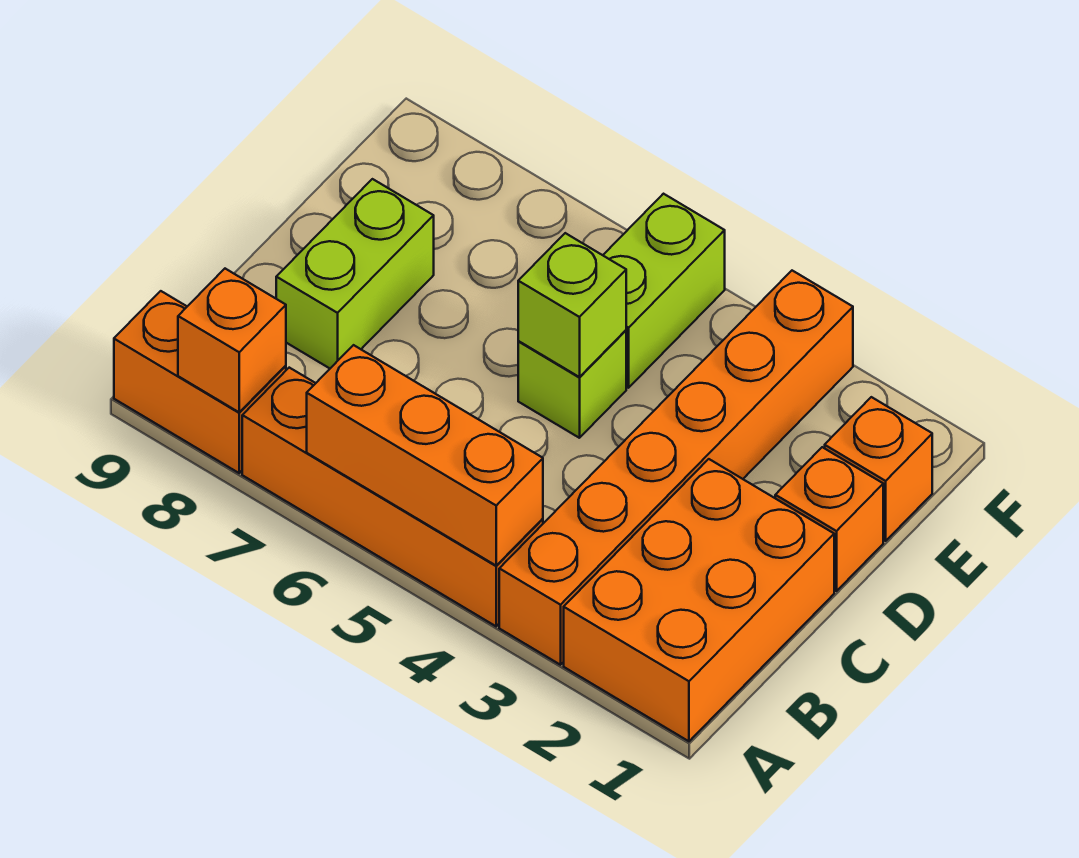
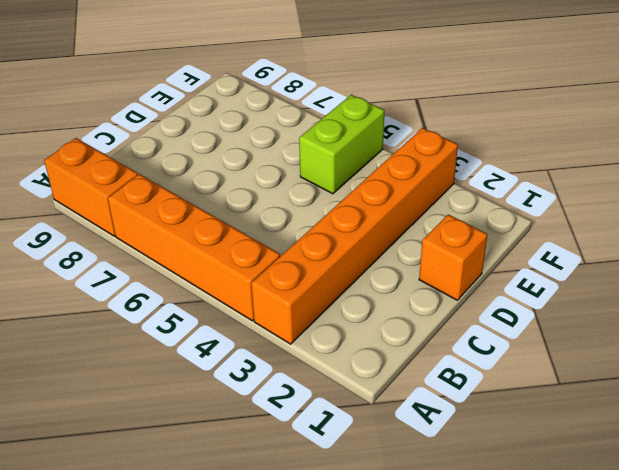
none -> orange 2x3 brick [564,459,834,741]
none -> lime 1x2 brick [276,179,434,368]
none -> lime 1x1 brick [518,330,626,438]

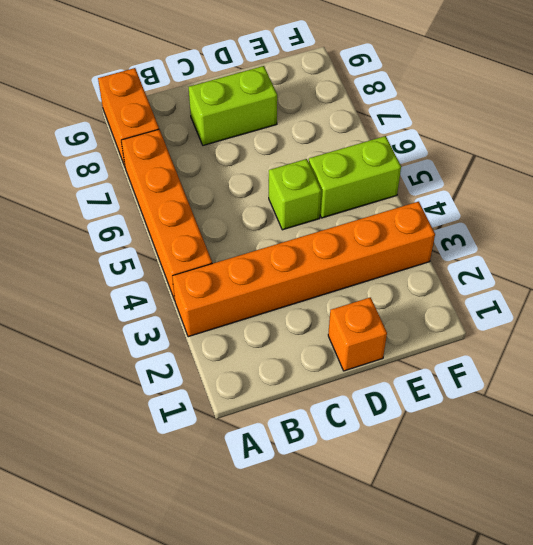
none -> orange 2x3 brick [564,459,834,741]
none -> orange 1x1 brick [825,397,932,541]
none -> orange 1x3 brick [307,345,543,565]

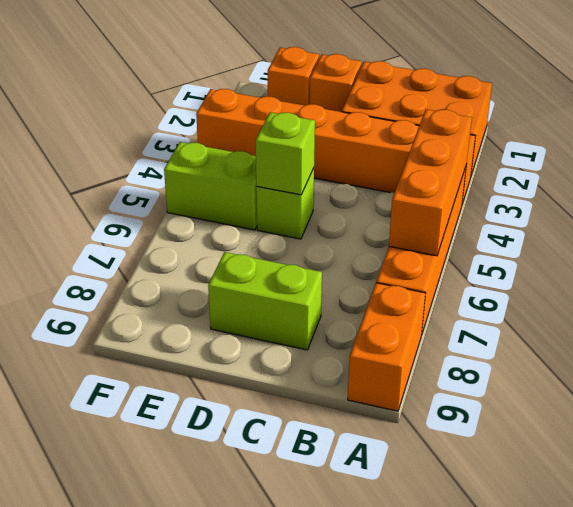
none -> orange 1x1 brick [178,269,286,412]

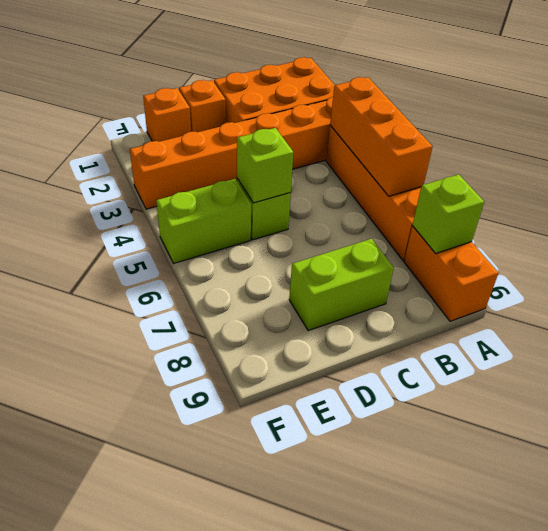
lime 1x1 brick [412,174,484,254] -> orange 1x1 brick [178,269,286,412]

